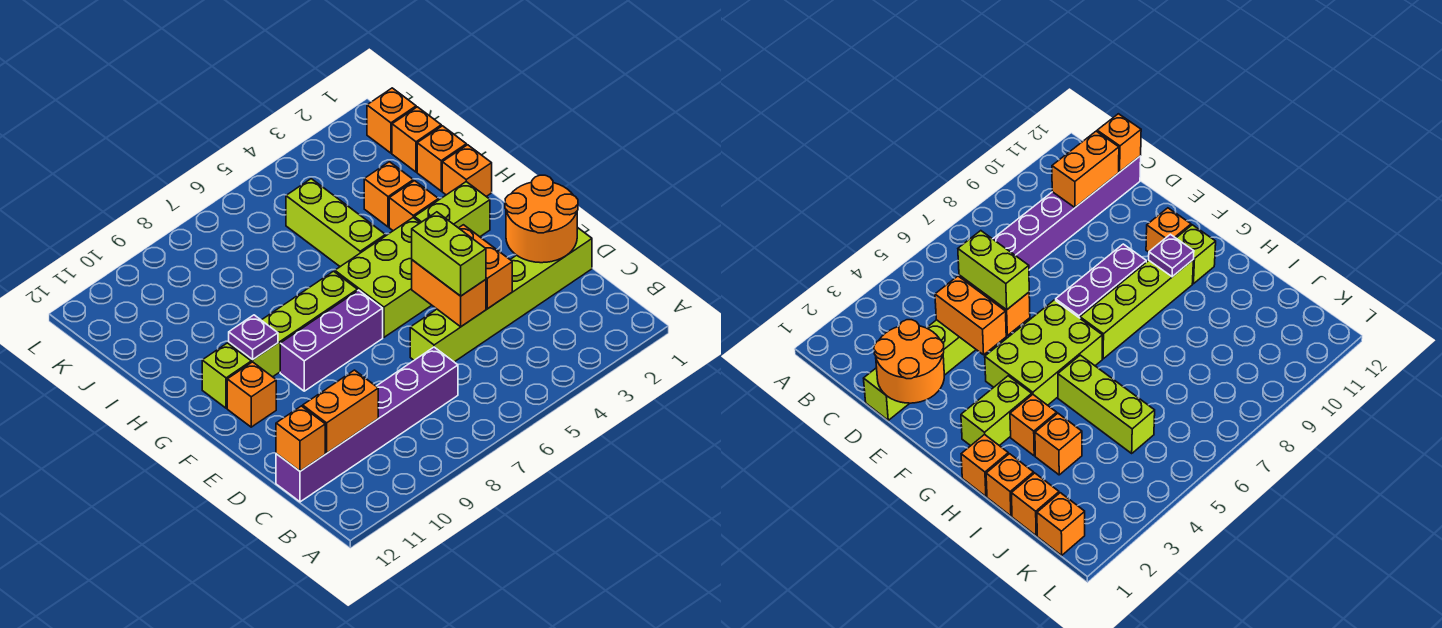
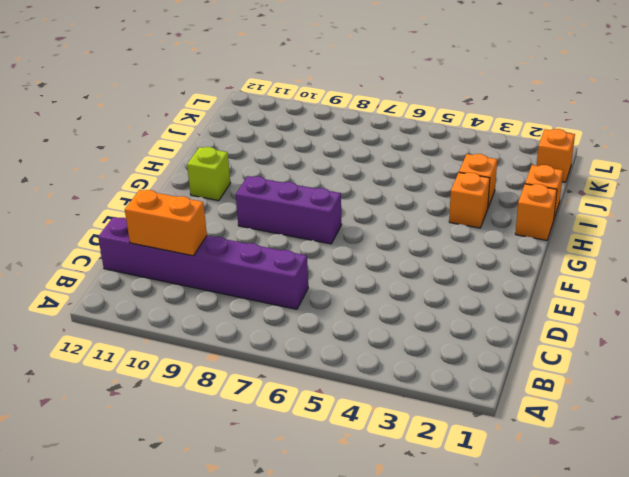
none -> lime 1x6 brick [410,227,592,362]
none -> lime 2x3 brick [335,218,432,337]
none -> orange 1x1 brick [227,362,276,427]

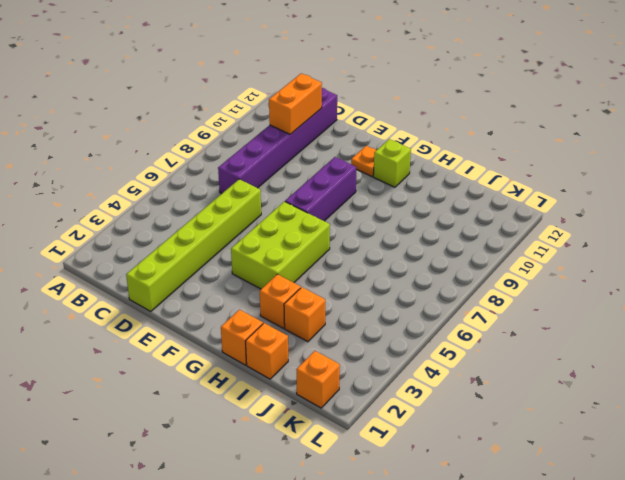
orange 1x1 plate [351,146,376,177] -> orange 1x1 brick [227,362,276,427]
none -> lime 1x2 brick [414,182,490,237]
none -> lime 1x4 brick [229,271,357,377]
none -> lime 1x3 brick [286,179,385,267]

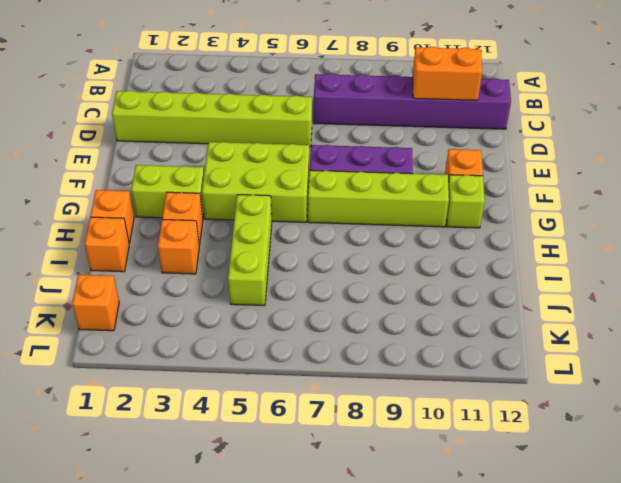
none -> orange 1x1 brick [392,107,441,172]
none -> orange 1x1 brick [276,406,325,471]
none -> orange 2x2 round brick [505,175,578,263]

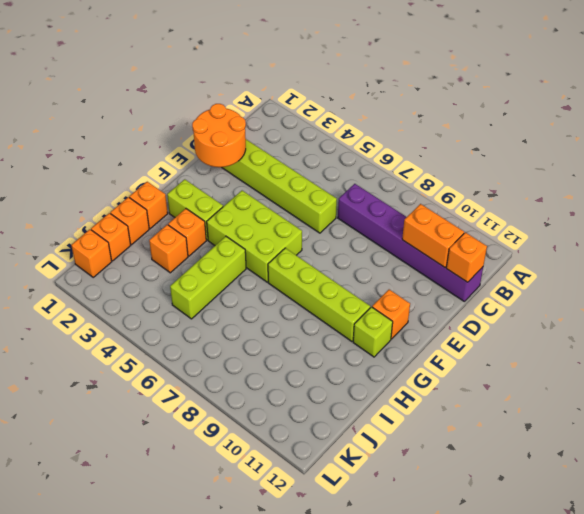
none -> purple 1x3 brick [280,290,383,391]
none -> orange 1x2 brick [459,225,512,309]
none -> orange 1x2 brick [412,260,486,327]

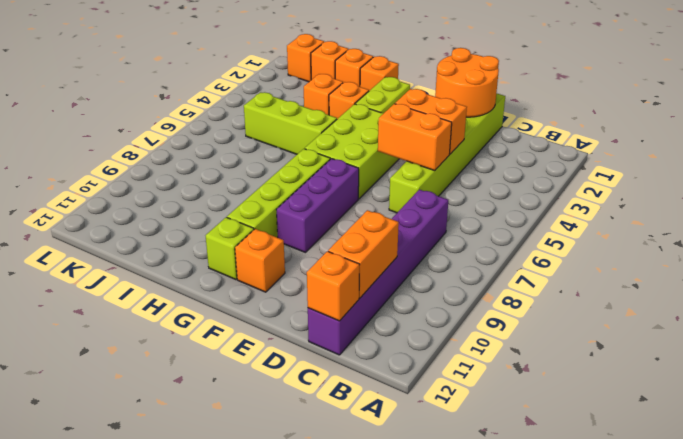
none -> purple 1x1 plate [229,315,278,360]
none -> lime 1x2 brick [412,212,486,296]

